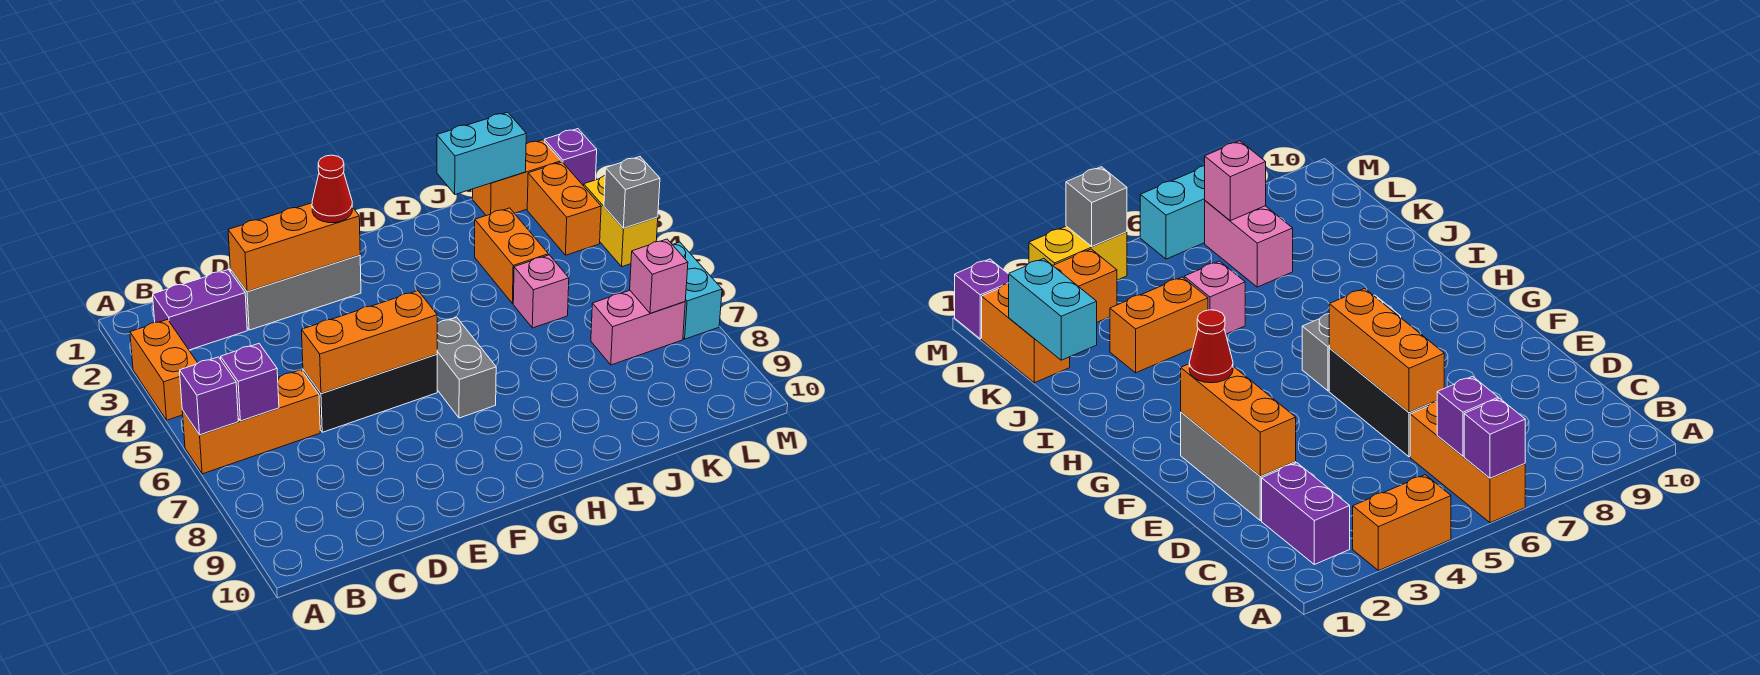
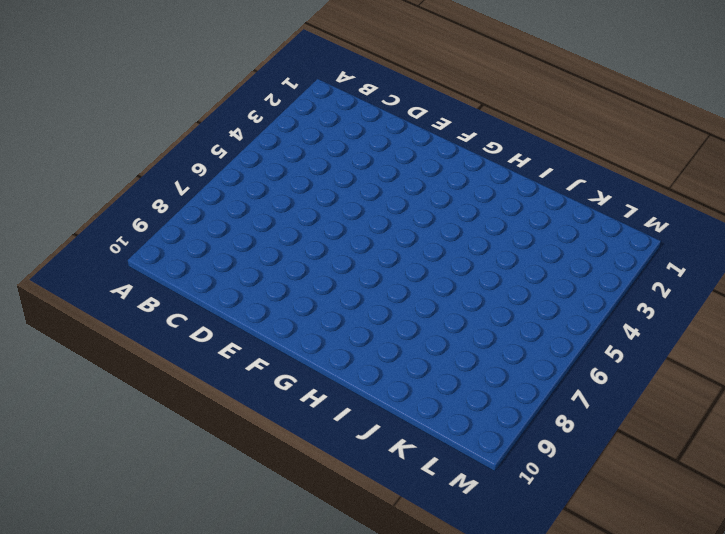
none -> orange 1x2 brick [130,320,197,420]
none -> orange 1x3 brick [182,370,320,474]
none -> purple 1x2 brick [153,270,247,350]

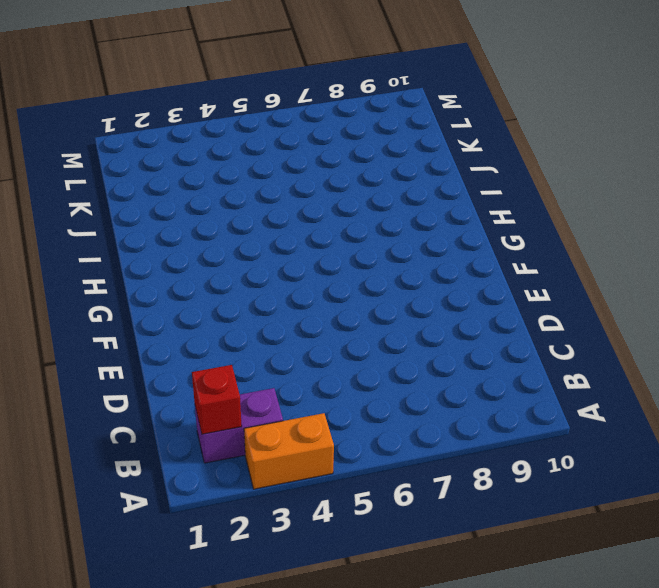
purple 1x2 brick [195,388,283,463] -> purple 1x2 brick turned to [153,270,247,350]
red 1x1 brick [192,365,242,434] -> none
none -> orange 1x3 brick [182,370,320,474]
none -> grey 1x3 brick [230,255,361,330]
none -> black 1x3 brick [303,354,437,432]

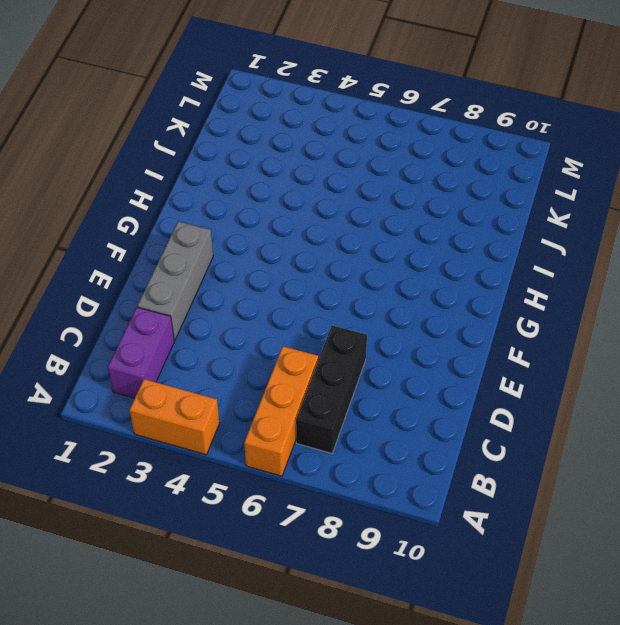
black 1x3 brick [296,325,367,453] -> black 1x3 brick moved to [303,354,437,432]
none -> grey 1x2 brick [437,317,496,418]
none -> orange 1x2 brick [475,208,548,304]
none -> pink 1x1 brick [513,255,569,328]

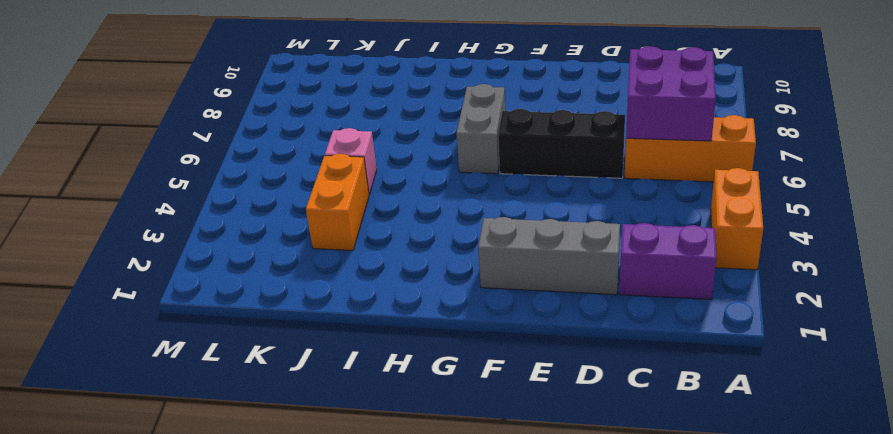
purple 2x2 brick [626,46,716,141] -> purple 1x1 brick [221,344,279,421]
none -> orange 1x2 brick [473,140,561,216]
none -> pink 1x2 brick [591,290,685,365]
none -> orange 1x2 brick [527,162,601,255]

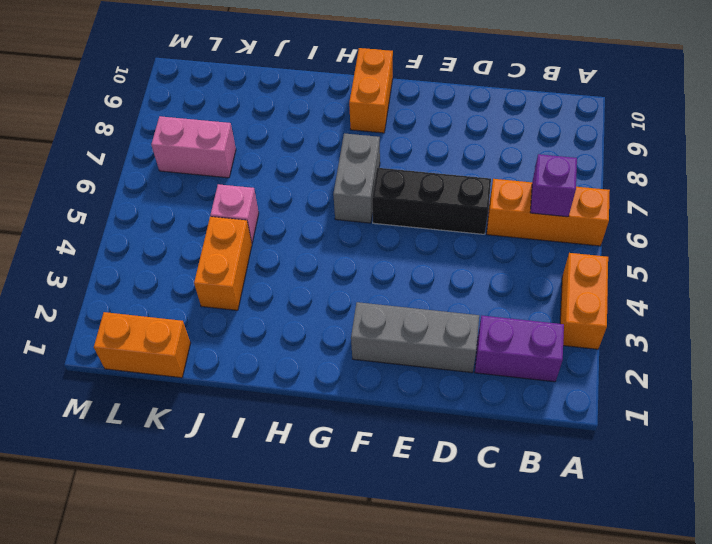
orange 1x2 brick [349,48,393,133] -> orange 1x2 brick moved to [527,162,601,255]
none -> purple 1x1 brick [544,129,597,186]
none -> yellow 1x2 brick [584,175,658,267]
none -> cyan 1x2 brick [672,242,722,339]

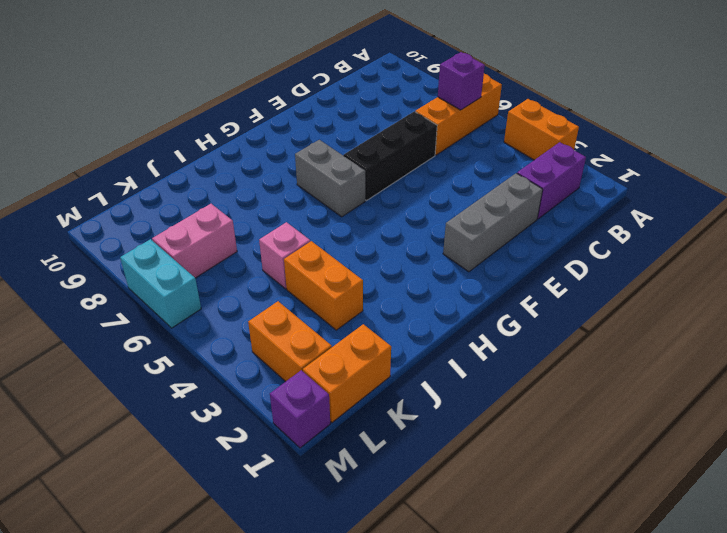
none -> yellow 1x2 brick [584,175,658,267]
none -> purple 1x1 brick [180,357,238,435]
none -> orange 1x3 brick [228,203,360,292]

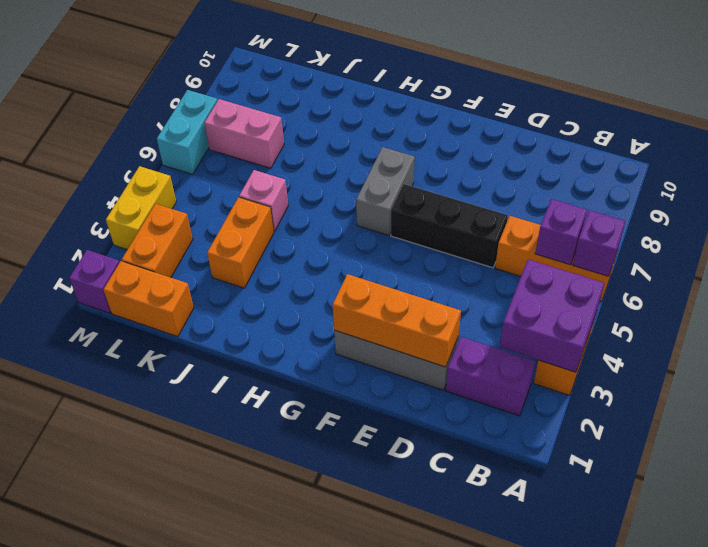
purple 2x2 brick [500,259,604,372] -> none
none -> orange 1x3 brick [302,291,437,394]
none -> cyan 1x2 brick [437,112,526,194]
none -> pink 1x1 brick [630,239,688,313]

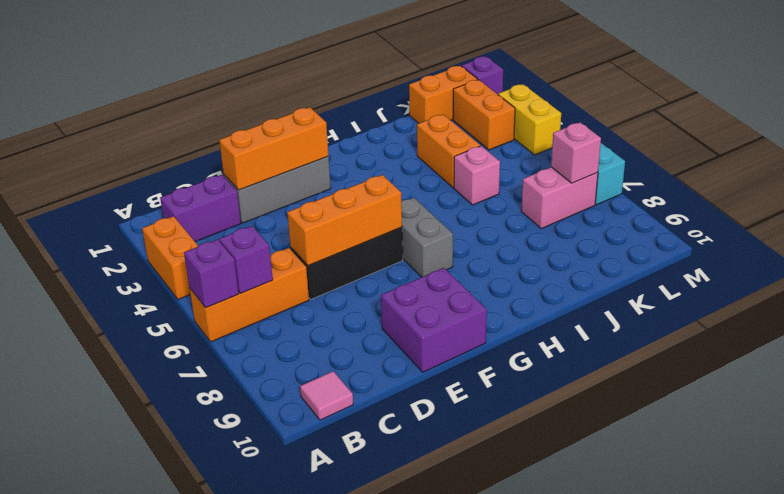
pink 1x1 tile [300,371,353,420] -> none
purple 2x2 brick [381,268,487,372] -> none
none -> cyan 1x2 brick [437,112,526,194]
none -> grey 1x1 brick [604,157,660,228]
none -> red 1x1 cone [312,155,352,223]

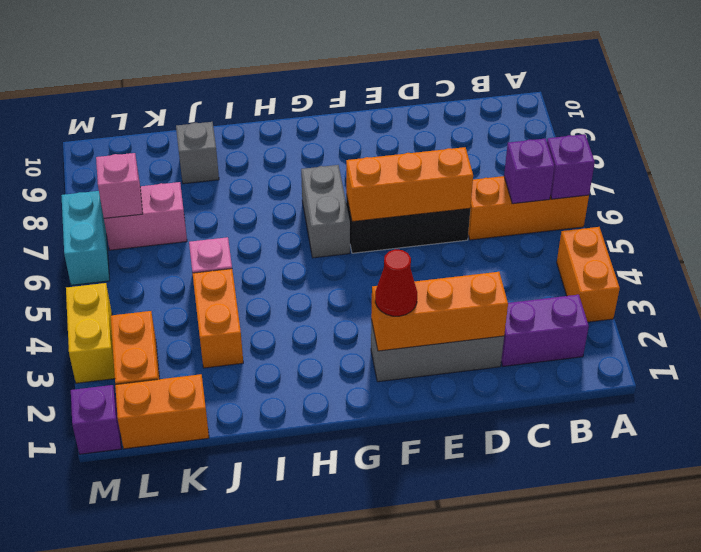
grey 1x1 brick [176,122,219,184] -> grey 1x1 brick moved to [604,157,660,228]
none -> cyan 1x2 brick [437,112,526,194]

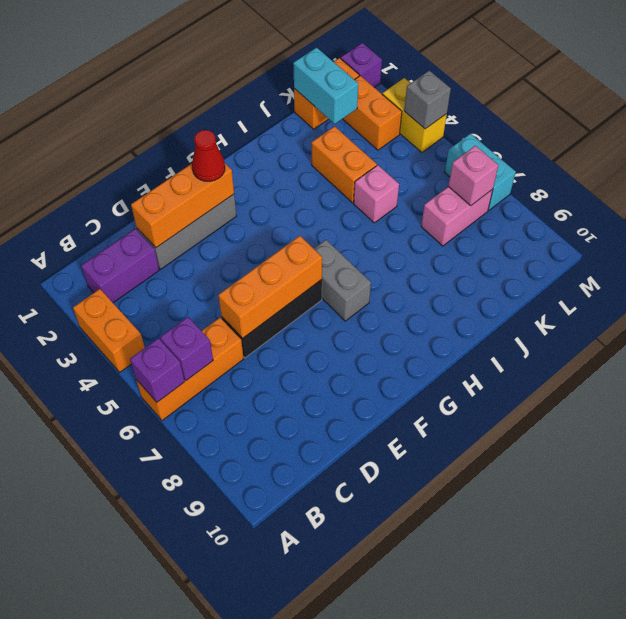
cyan 1x2 brick [293,48,358,124] -> cyan 1x2 brick turned to [437,112,526,194]

